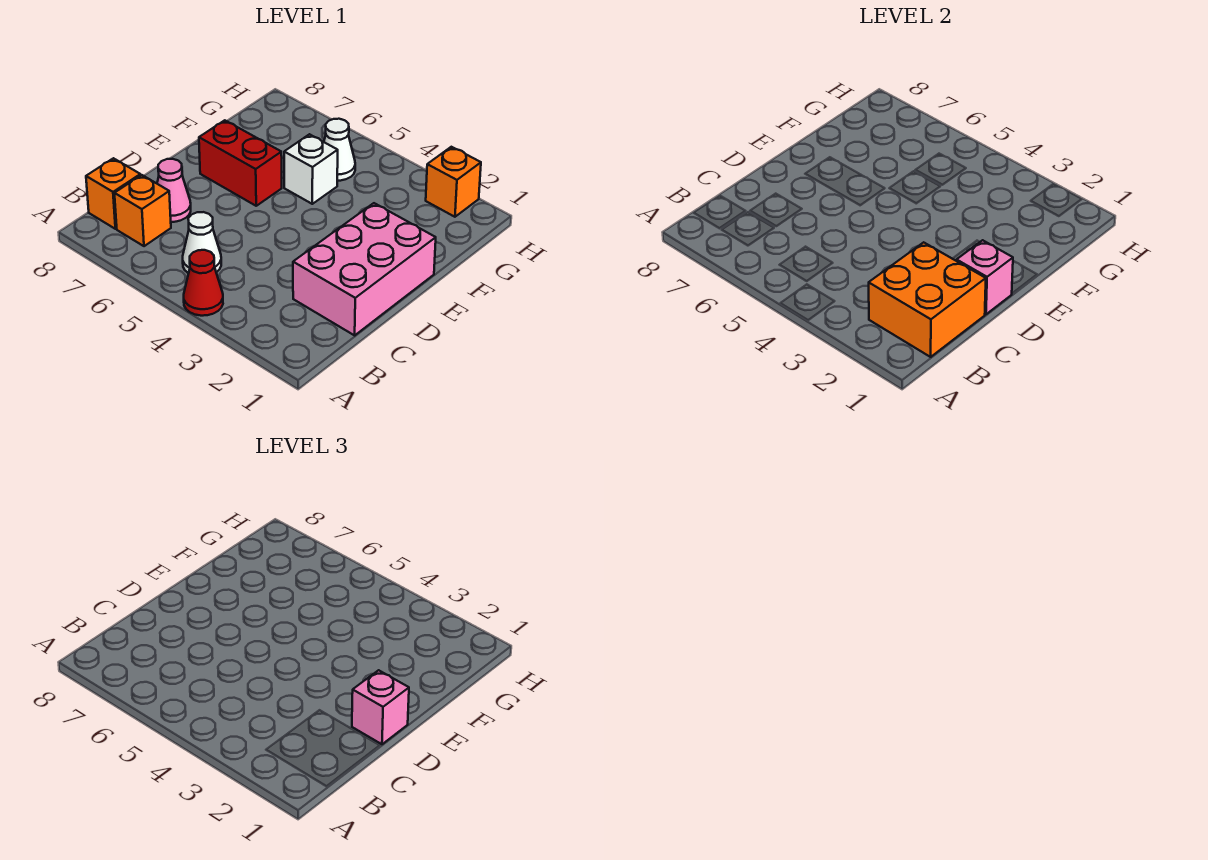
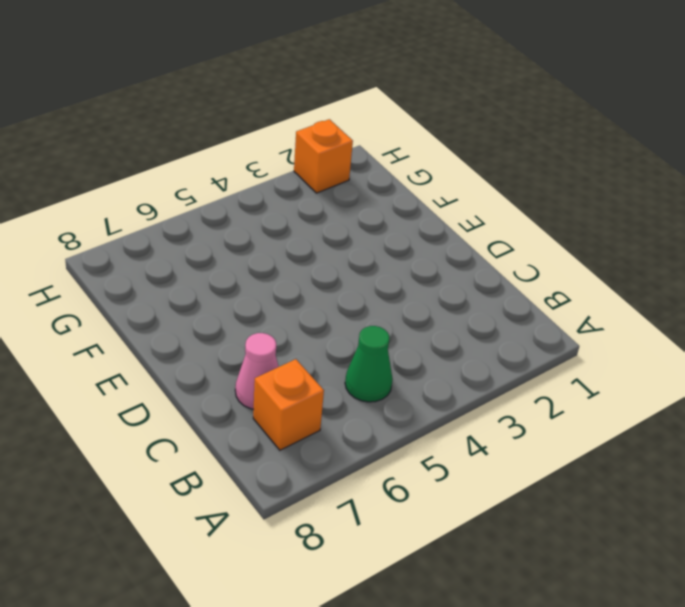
green 1x1 cone [345,326,393,402] -> white 1x1 cone [183,212,221,273]
none -> red 1x1 cone [184,250,223,316]
none -> orange 1x1 brick [86,158,141,229]
none -> pink 2x3 brick [293,203,436,335]

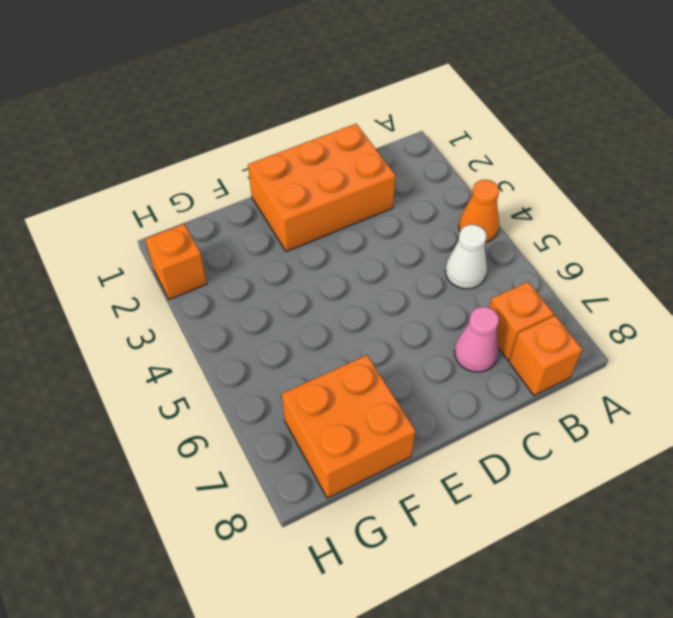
orange 1x1 cone [459,180,499,243] -> red 1x1 cone [184,250,223,316]
orange 2x3 brick [248,124,396,252] -> pink 2x3 brick [293,203,436,335]
orange 2x2 brick [282,355,416,498] -> orange 2x2 brick moved to [869,242,986,357]
none -> red 1x2 brick [199,120,282,206]
none -> white 1x1 brick [284,134,338,204]
none -> white 1x1 cone [324,119,355,181]

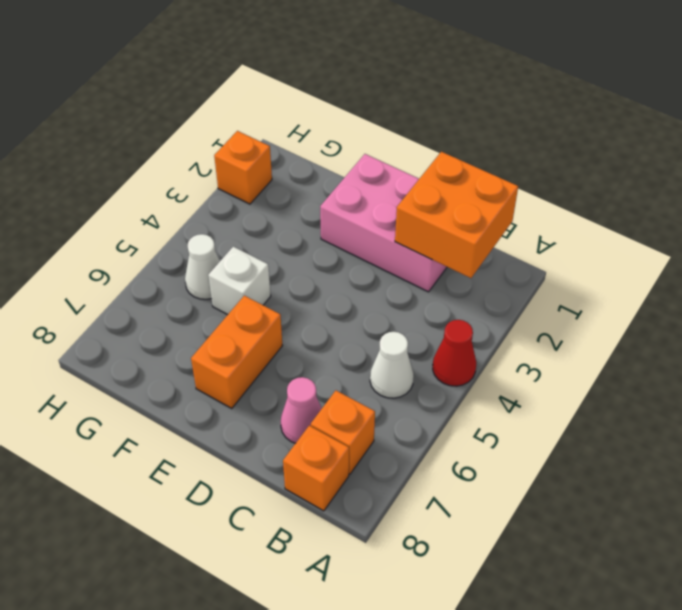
orange 1x2 brick [191,296,282,409] -> red 1x2 brick [199,120,282,206]
none -> pink 1x1 brick [957,240,1013,314]
none -> pink 1x1 brick [352,670,409,744]

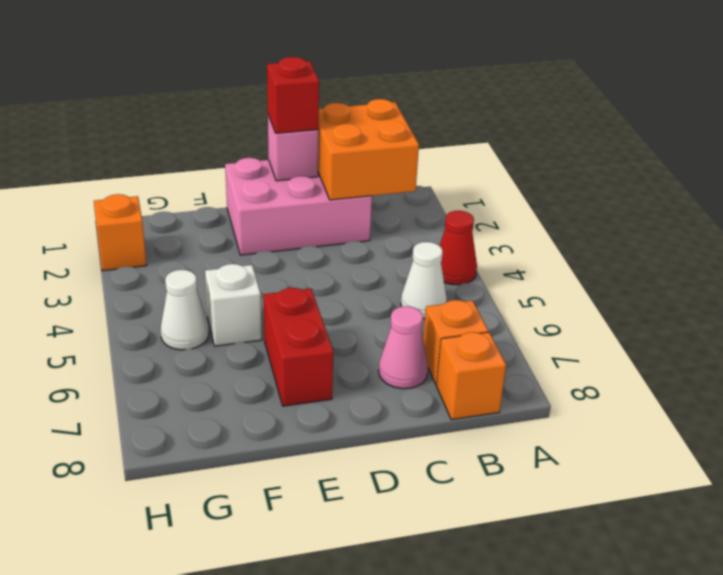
red 1x1 brick [267,57,319,133] -> pink 1x1 brick [352,670,409,744]

